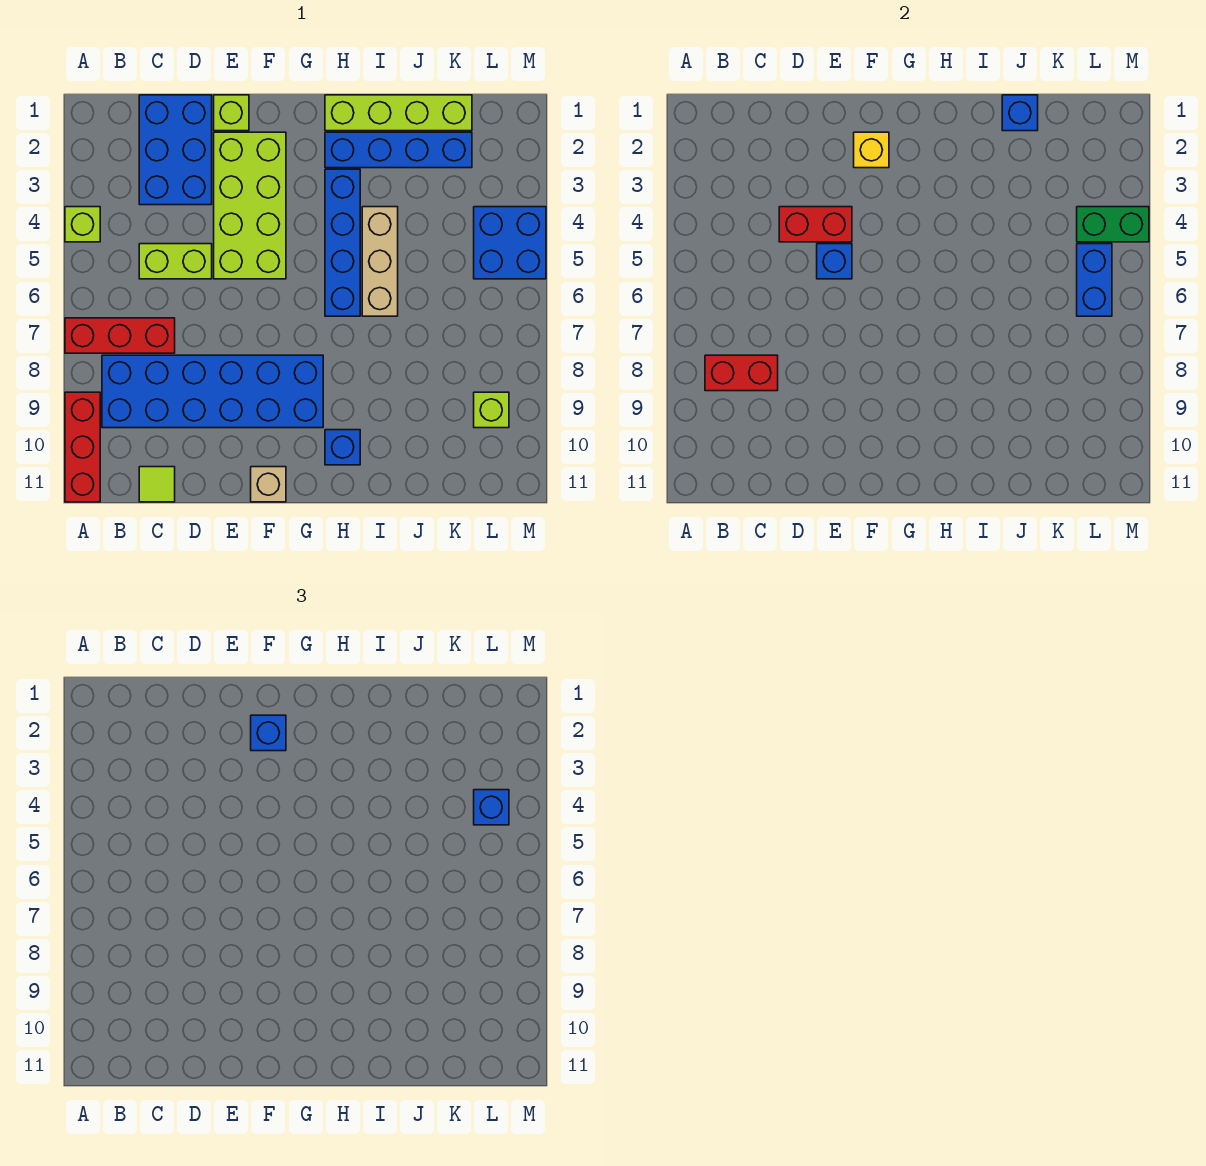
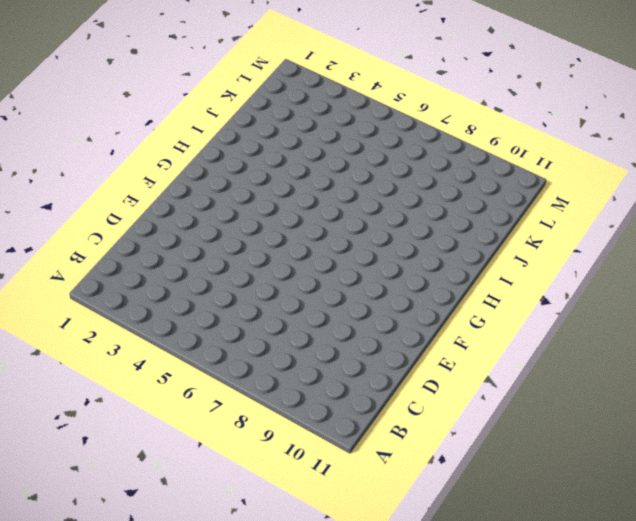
none -> lime 1x1 brick [65,207,100,242]
none -> red 1x3 brick [65,318,175,353]
none -> red 1x3 brick [65,392,100,502]

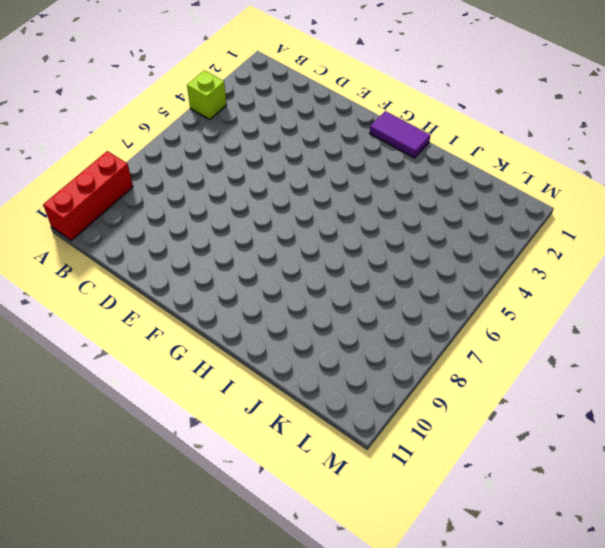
purple 1x2 tile [370,111,430,158] -> lime 1x4 brick [325,95,472,131]
none -> red 1x3 brick [65,318,175,353]
none -> blue 2x6 brick [102,355,323,428]
none -> blue 2x3 brick [139,95,212,205]

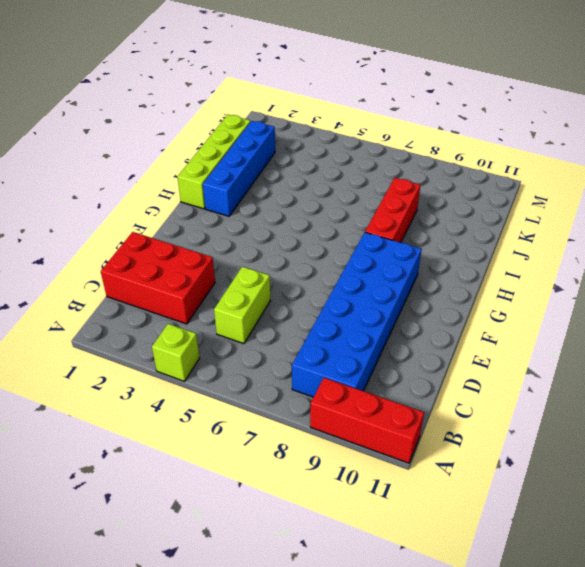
red 2x3 brick [101,232,215,324] -> blue 2x3 brick [139,95,212,205]
red 1x3 brick [365,178,420,243] -> red 1x3 brick moved to [65,318,175,353]
none -> lime 1x1 tile [139,467,175,502]
none -> lime 1x1 brick [214,95,249,131]
none -> lime 2x4 brick [214,132,286,279]

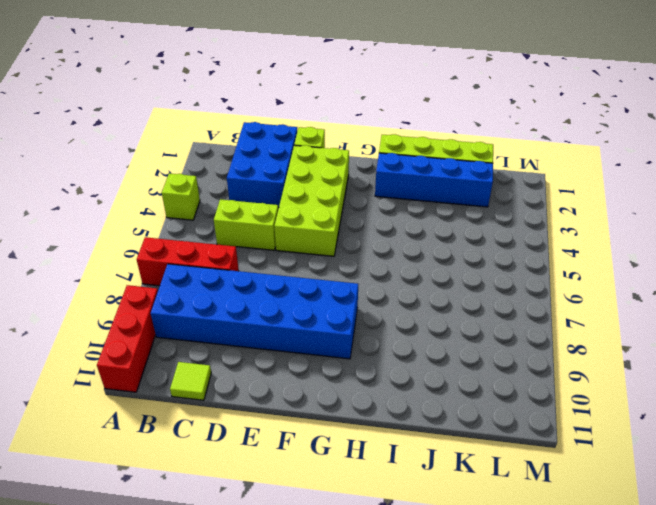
none -> tan 1x1 brick [251,467,286,502]
none -> blue 1x4 brick [325,169,360,316]
none -> blue 1x1 brick [325,430,360,465]

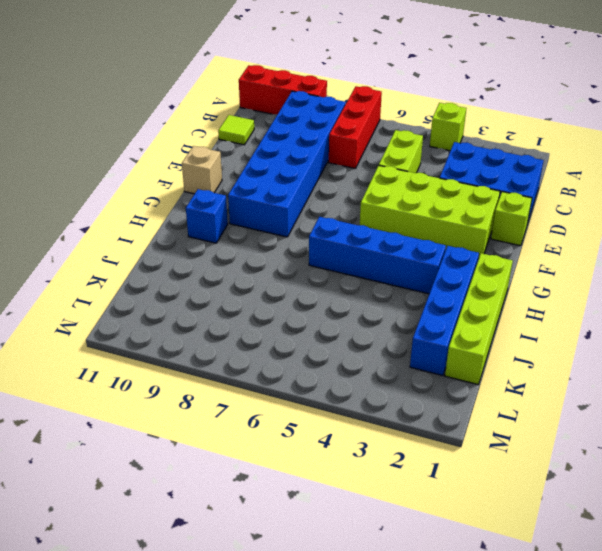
none -> tan 1x3 brick [362,207,398,316]
none -> blue 2x2 brick [474,207,546,279]
none -> lime 1x1 brick [474,392,509,428]

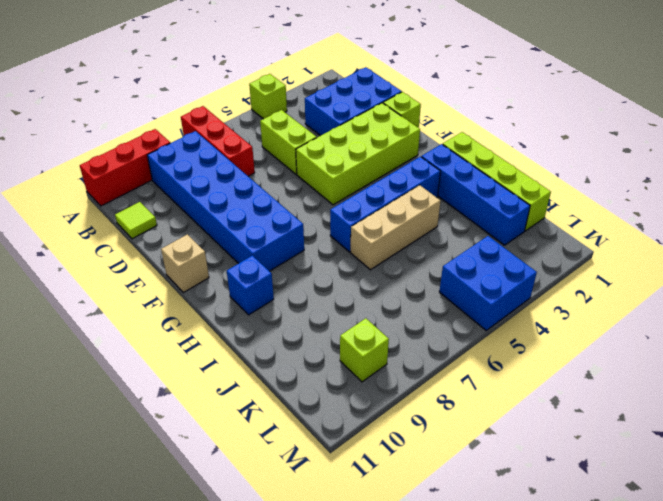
none -> red 1x2 brick [705,355,778,391]
none -> red 1x2 brick [779,207,852,242]
none -> blue 1x1 brick [817,244,852,279]

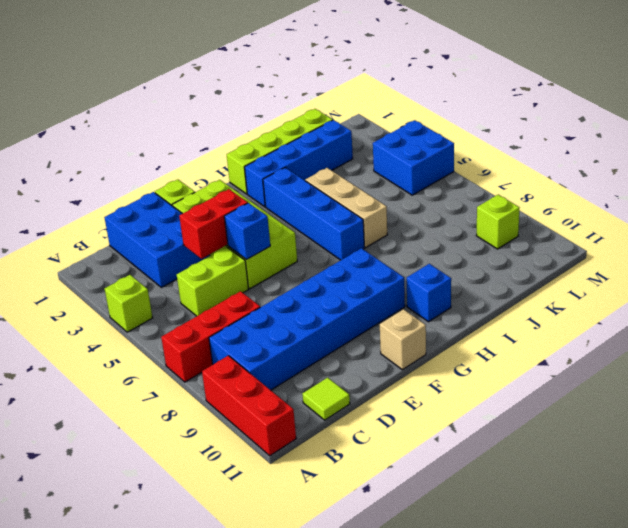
none -> red 1x2 brick [705,355,778,391]
none -> yellow 1x1 brick [854,132,889,168]
none -> blue 1x1 brick [1002,95,1038,131]

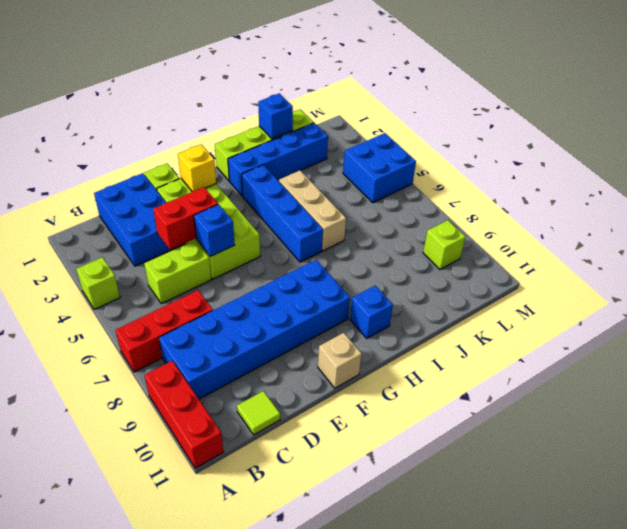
none -> red 1x2 brick [705,355,778,391]
none -> green 1x2 brick [1077,207,1149,242]
none -> blue 1x2 brick [1077,244,1112,316]

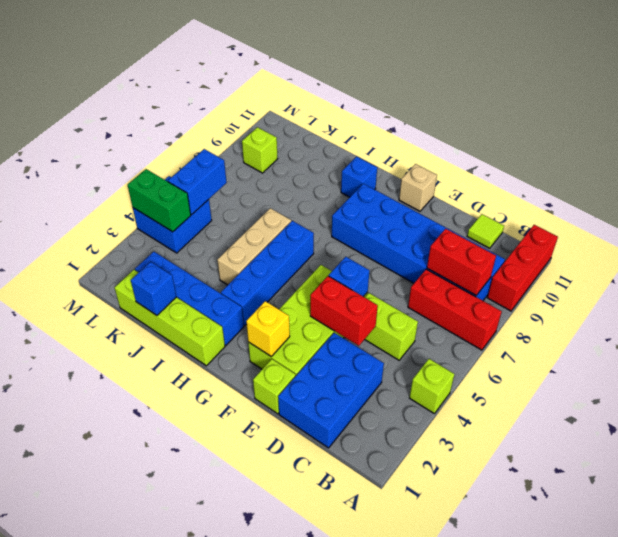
none -> blue 1x1 brick [251,715,286,751]
none -> blue 1x1 brick [474,790,509,825]

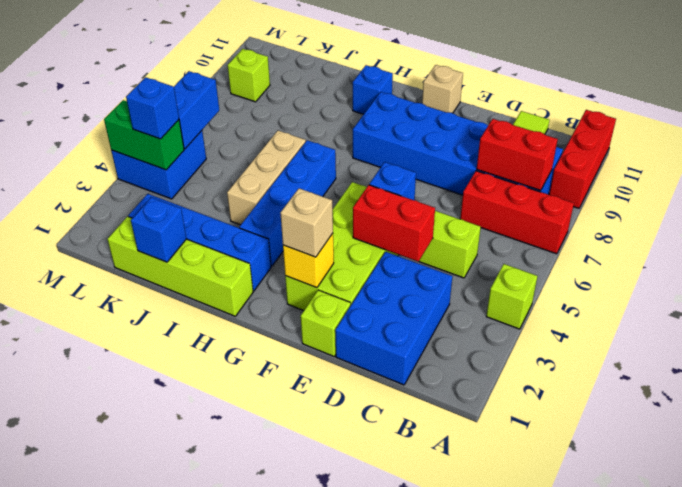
tan 1x1 brick [280,188,333,257] -> blue 1x1 brick [251,715,286,751]

